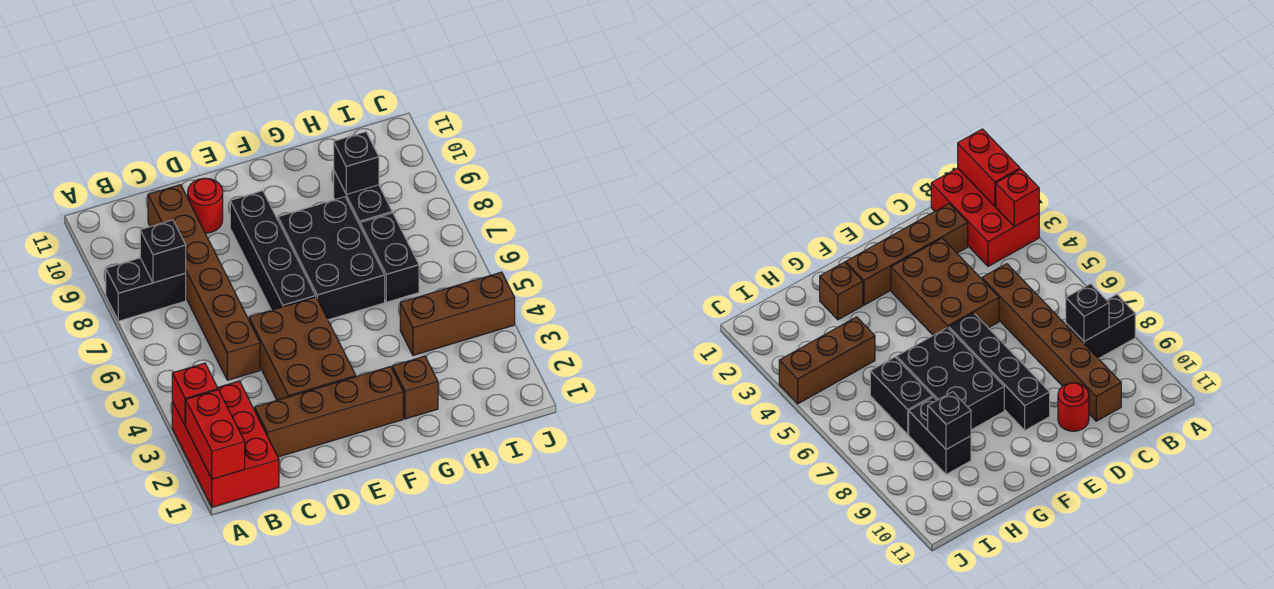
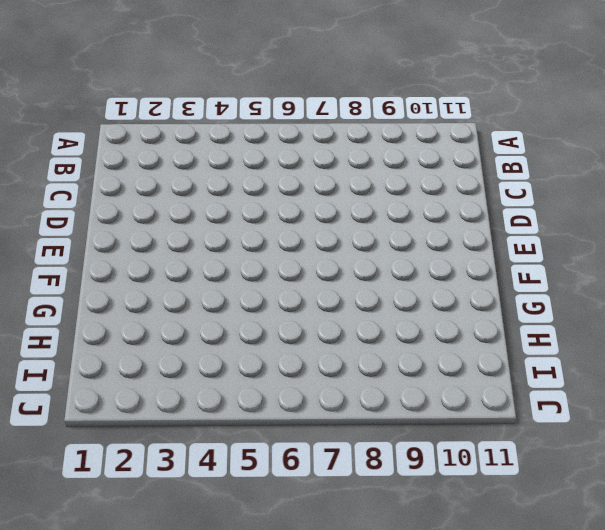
none -> red 2x3 brick [172,381,279,507]
none -> black 1x2 brick [106,258,186,321]
none -> brown 1x4 brick [255,367,403,457]

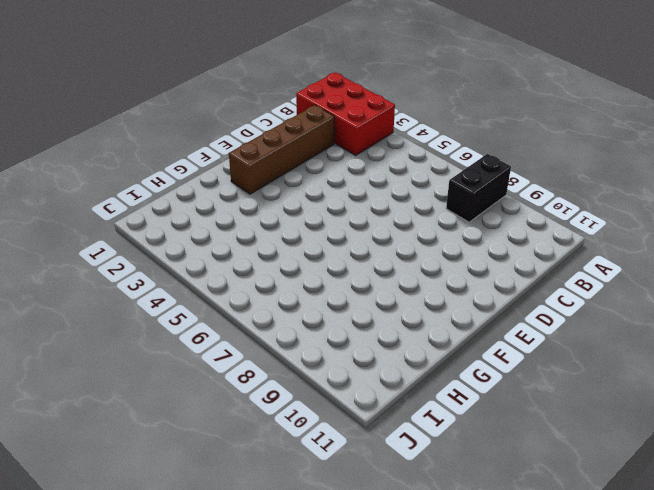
none -> brown 1x6 brick [148,185,260,380]
none -> brown 2x3 brick [249,297,356,400]
none -> red 1x1 round brick [188,178,223,233]

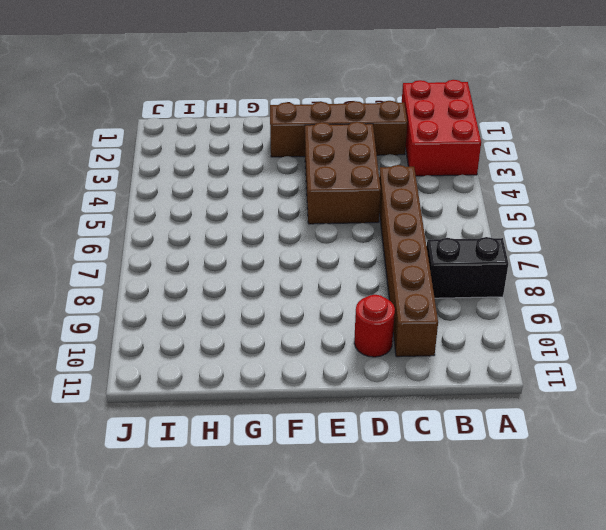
none -> black 1x4 brick [230,191,316,310]
none -> black 2x3 brick [278,197,385,320]
none -> brown 1x1 brick [392,356,438,419]

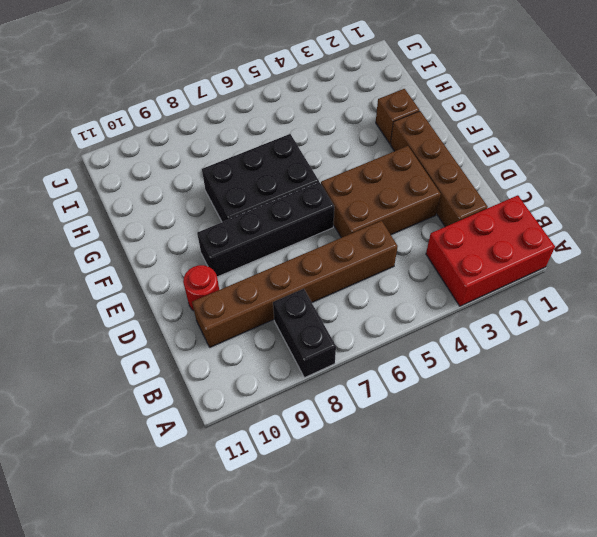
none -> brown 1x3 brick [400,272,515,355]
none -> black 1x2 brick [360,213,419,302]
none -> black 1x2 brick [334,171,392,225]

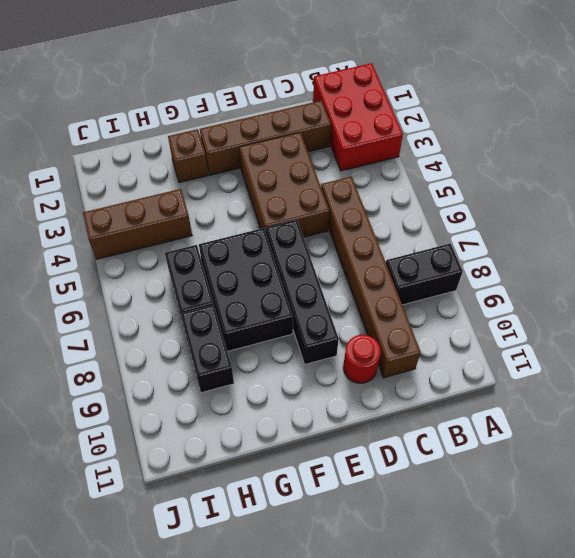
none -> red 1x2 brick [186,390,245,479]
none -> red 1x1 brick [172,363,218,426]
none -> black 1x1 brick [140,220,186,283]

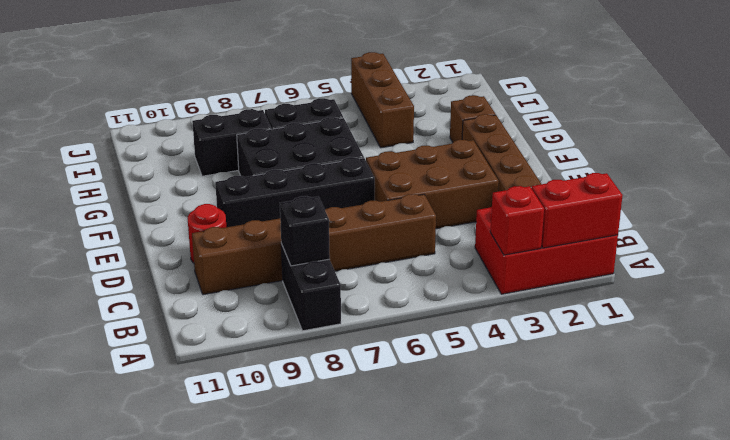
none -> black 1x1 brick [334,132,379,194]

